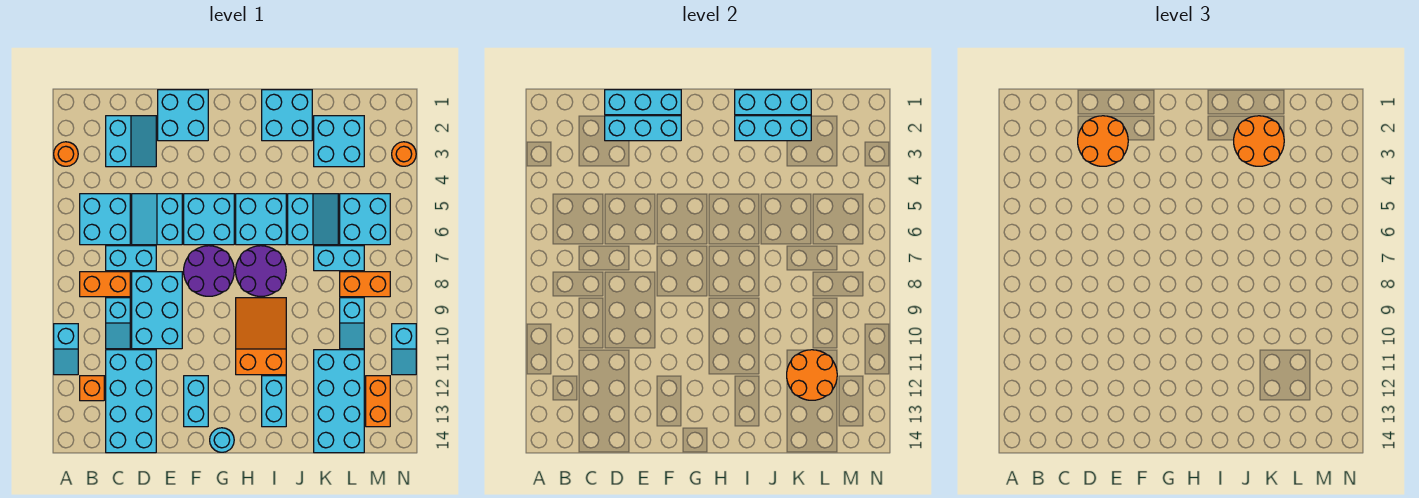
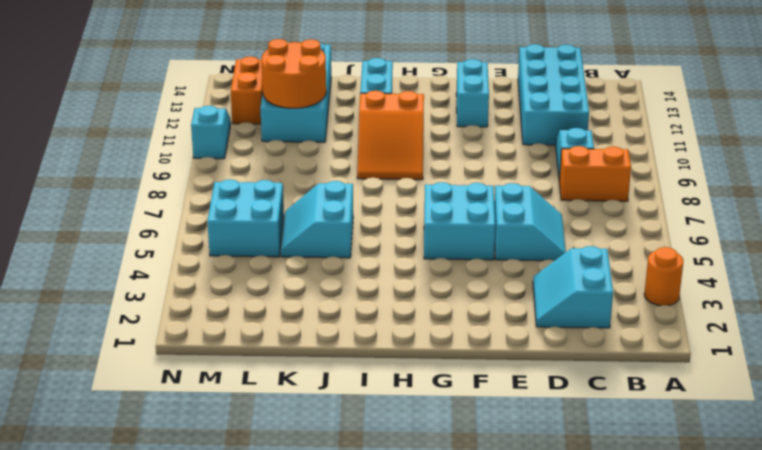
none -> cyan 1x2 slope [54,324,78,375]
none -> cyan 2x2 brick [80,194,130,245]
none -> orange 1x1 brick [80,376,104,401]
none -> cyan 1x2 brick [106,246,156,271]

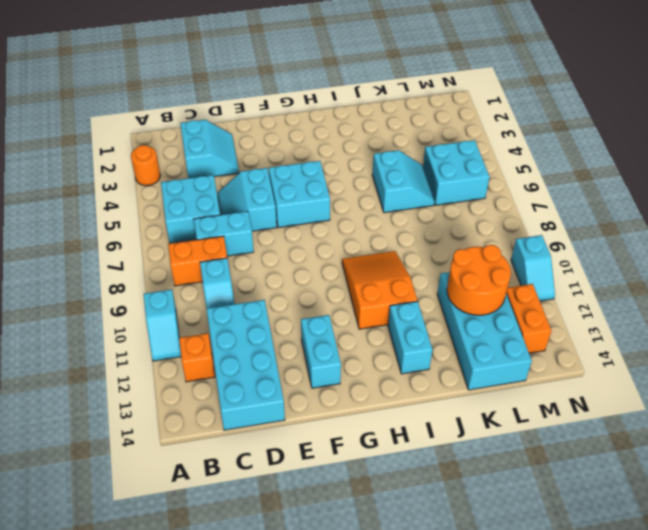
none -> cyan 2x3 brick [132,272,182,349]
none -> cyan 2x2 brick [158,90,208,141]
none -> purple 2x2 round brick [184,246,234,296]
none -> cyan 1x1 round brick [210,428,234,452]

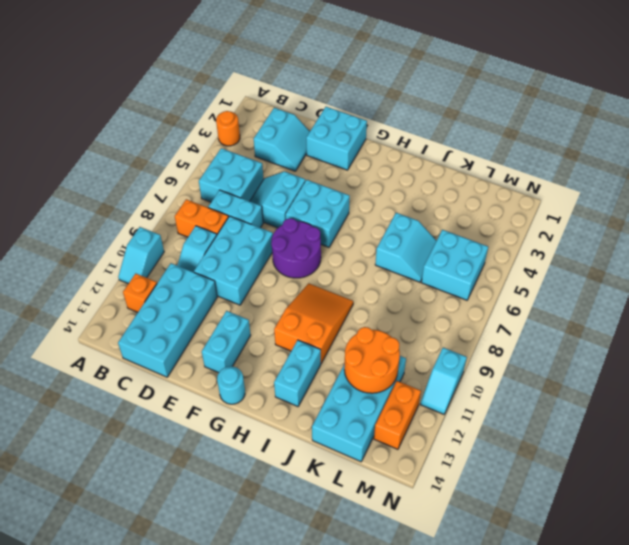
none -> cyan 2x2 brick [236,194,286,245]
none -> purple 2x2 round brick [236,246,286,296]
none -> cyan 2x2 brick [262,90,312,141]
none -> cyan 2x2 brick [314,116,364,167]

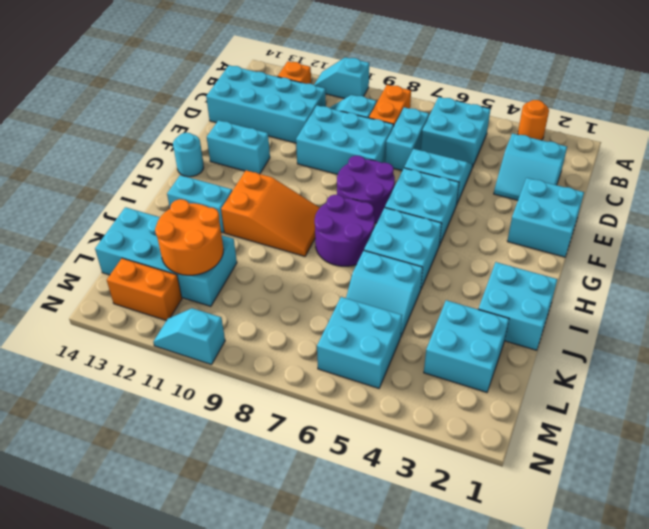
none -> cyan 1x2 brick [314,246,364,271]
none -> orange 1x2 brick [340,272,390,297]
none -> cyan 1x2 slope [340,298,364,349]
none -> orange 1x1 round brick [392,142,416,166]

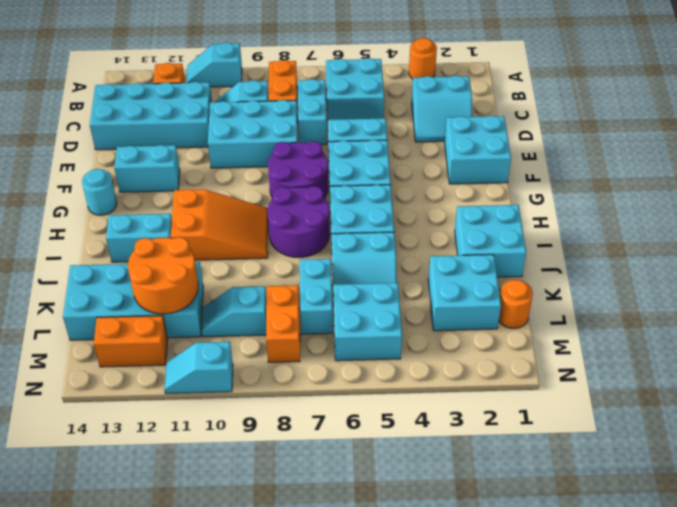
orange 1x1 round brick [499,280,533,329] -> orange 1x1 round brick moved to [392,142,416,166]
none -> cyan 1x3 brick [605,90,681,115]
none -> cyan 1x3 brick [605,116,681,141]
none -> cyan 1x3 brick [735,90,811,115]
none -> cyan 1x3 brick [735,116,811,141]

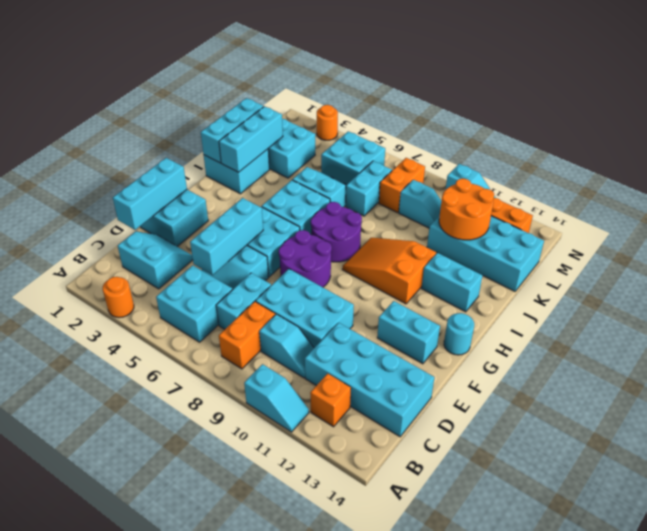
cyan 1x3 brick [190,198,263,275] -> cyan 1x3 brick moved to [605,116,681,141]
none -> orange 2x2 round brick [1078,116,1128,166]
none -> orange 2x2 round brick [1234,116,1284,166]

